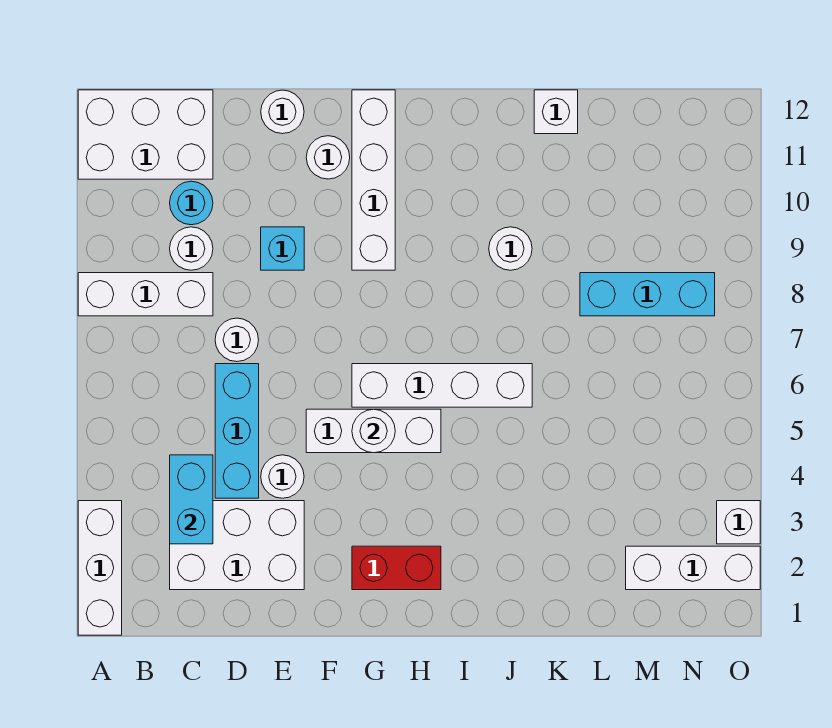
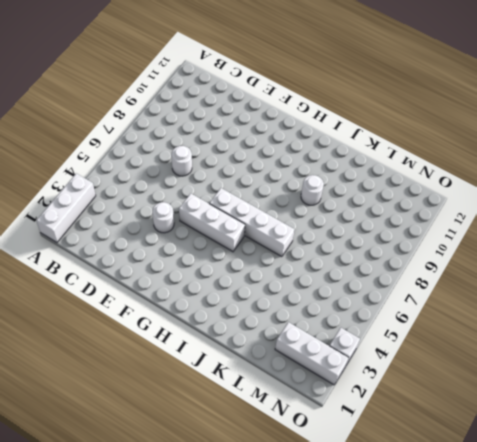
none -> white 1x3 brick [78,273,213,316]
none -> white 2x3 brick [78,90,213,179]
none -> white 2x3 brick [170,501,304,590]

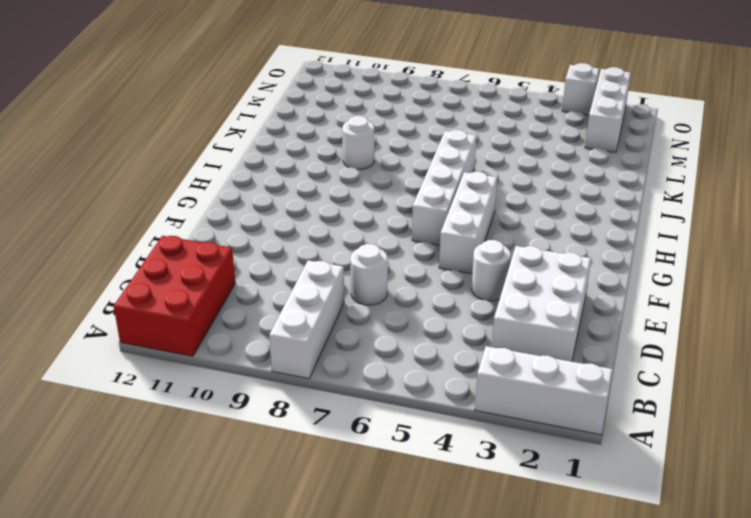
red 2x3 brick [114,236,235,356] -> white 2x3 brick [78,90,213,179]
none -> white 1x1 round brick [170,227,213,270]
none -> cyan 1x1 round brick [170,181,213,225]
none -> cyan 1x3 brick [215,364,259,498]

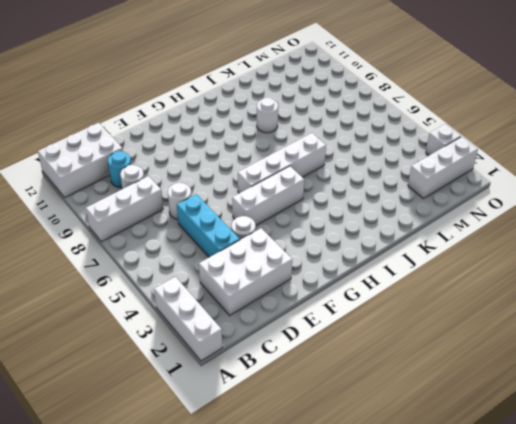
none -> cyan 1x1 brick [261,227,304,270]
none -> white 1x1 round brick [261,90,304,134]
none -> white 1x1 round brick [306,136,350,179]

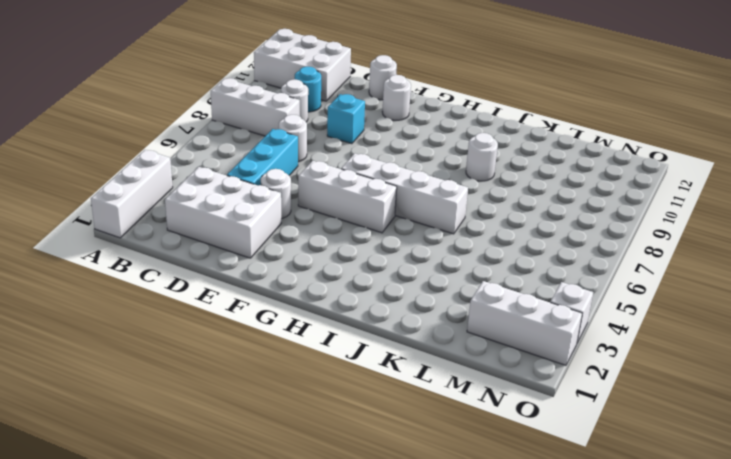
none -> red 1x2 brick [352,546,441,590]
none -> white 1x4 brick [352,90,395,270]
none -> white 1x1 brick [534,90,578,134]

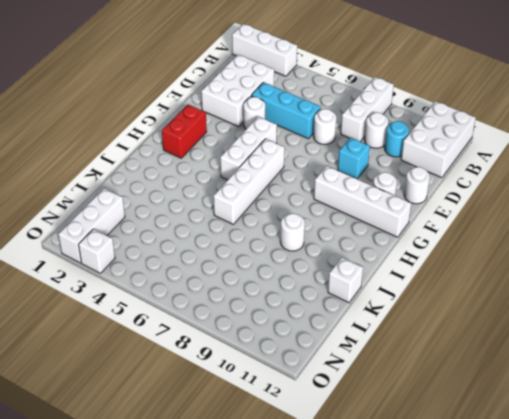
none -> cyan 1x3 brick [580,273,715,316]
none -> cyan 1x2 brick [170,455,213,544]
none -> white 1x1 round brick [352,409,395,453]

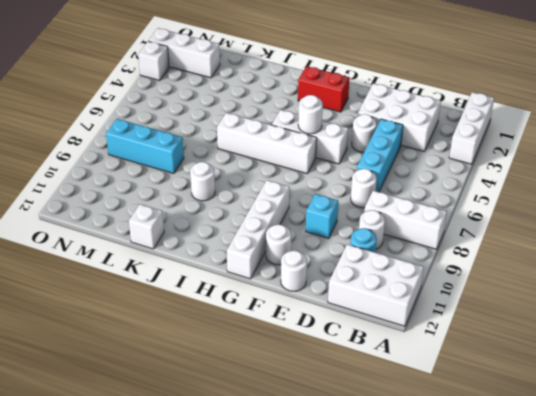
none -> cyan 1x2 brick [170,455,213,544]

